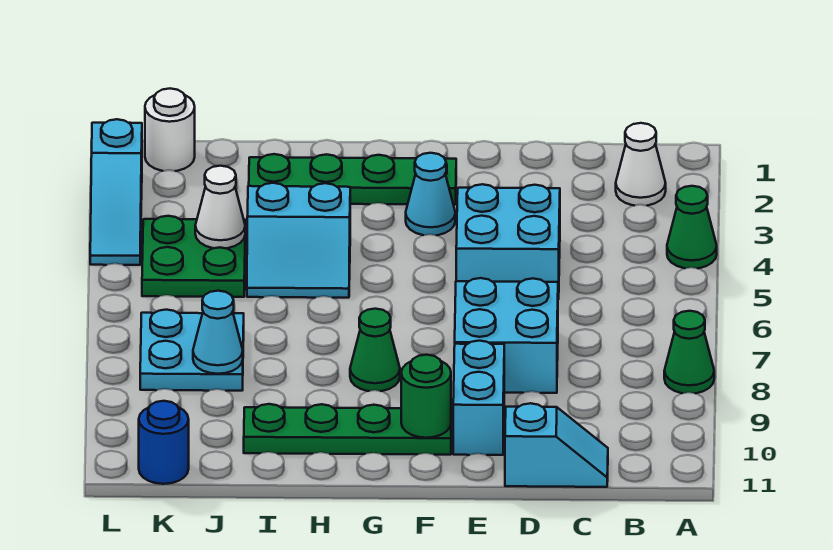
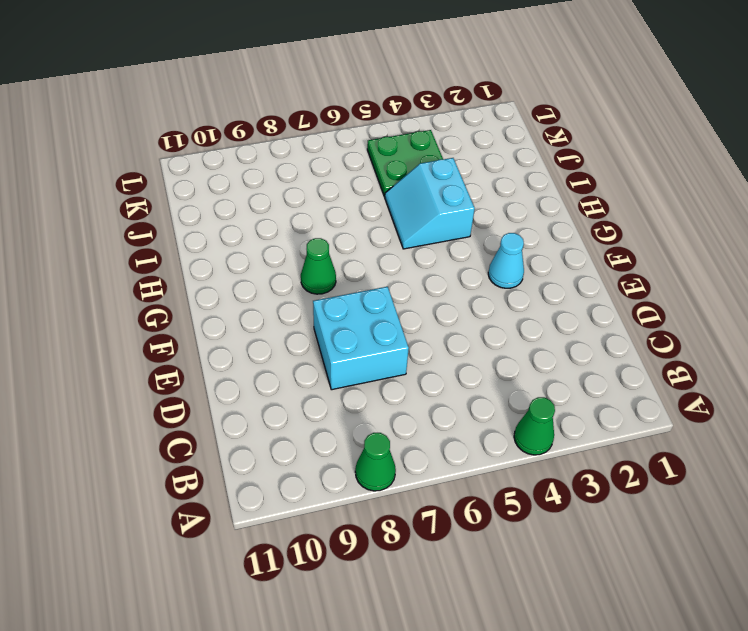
none -> white 1x1 cone [616,123,666,206]
none -> cyan 1x2 slope [505,403,608,487]
none -> cyan 2x2 brick [456,184,560,299]

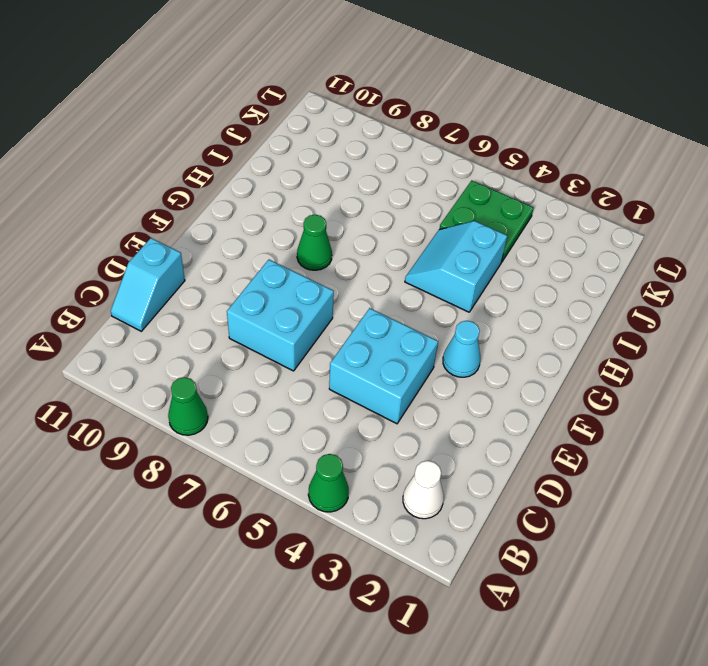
none -> cyan 1x2 brick [453,341,504,455]
none -> green 1x4 plate [249,154,456,205]
none -> green 1x4 plate [244,404,451,455]

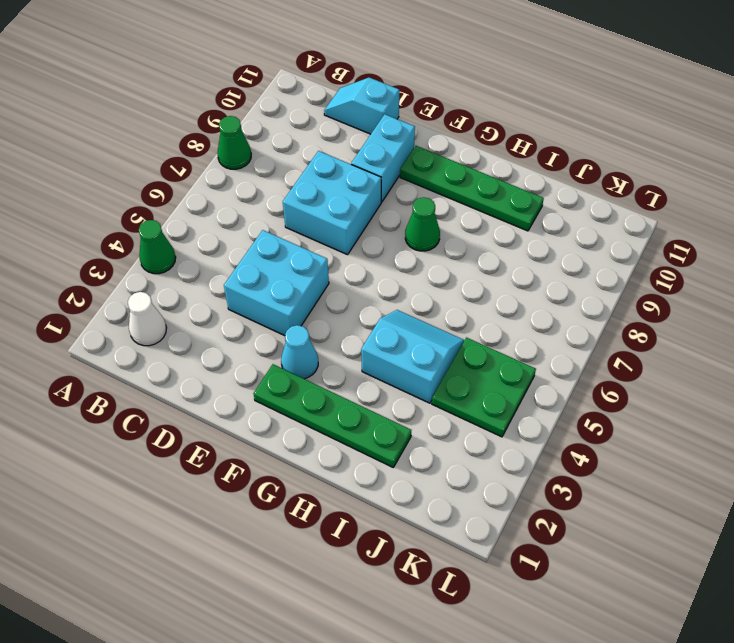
none -> cyan 2x2 plate [140,310,244,391]
none -> white 1x1 round brick [145,89,195,171]
none -> blue 1x1 round brick [139,401,189,484]

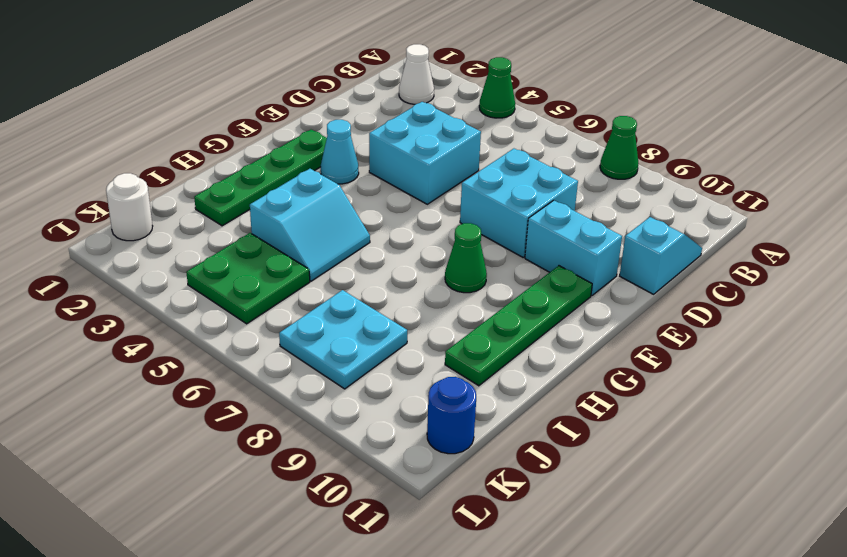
none -> cyan 1x3 slope [90,119,142,265]
none -> green 1x1 round brick [401,355,451,438]
none -> white 1x1 cone [195,166,245,248]

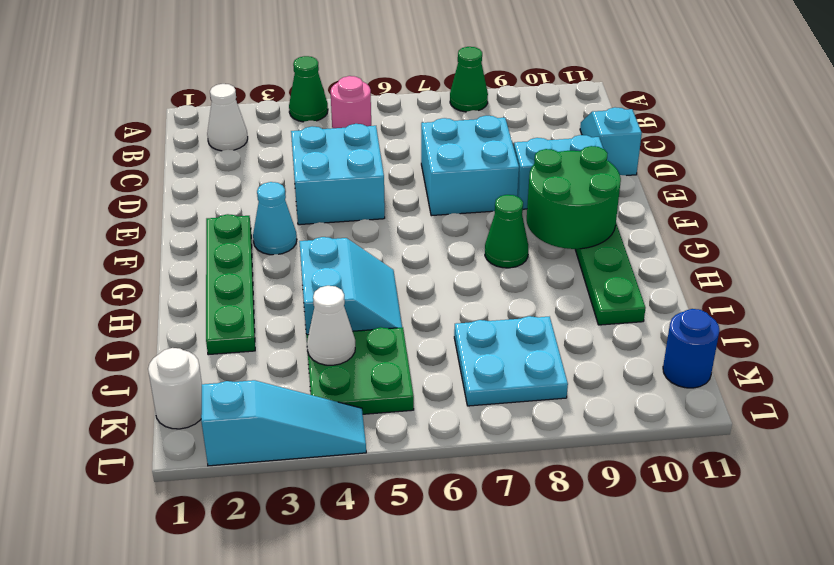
pink 1x1 round brick [331,76,371,128] -> none
green 2x2 round brick [527,146,621,249] -> green 1x1 round brick [401,355,451,438]
none -> cyan 1x1 cone [193,291,243,374]

